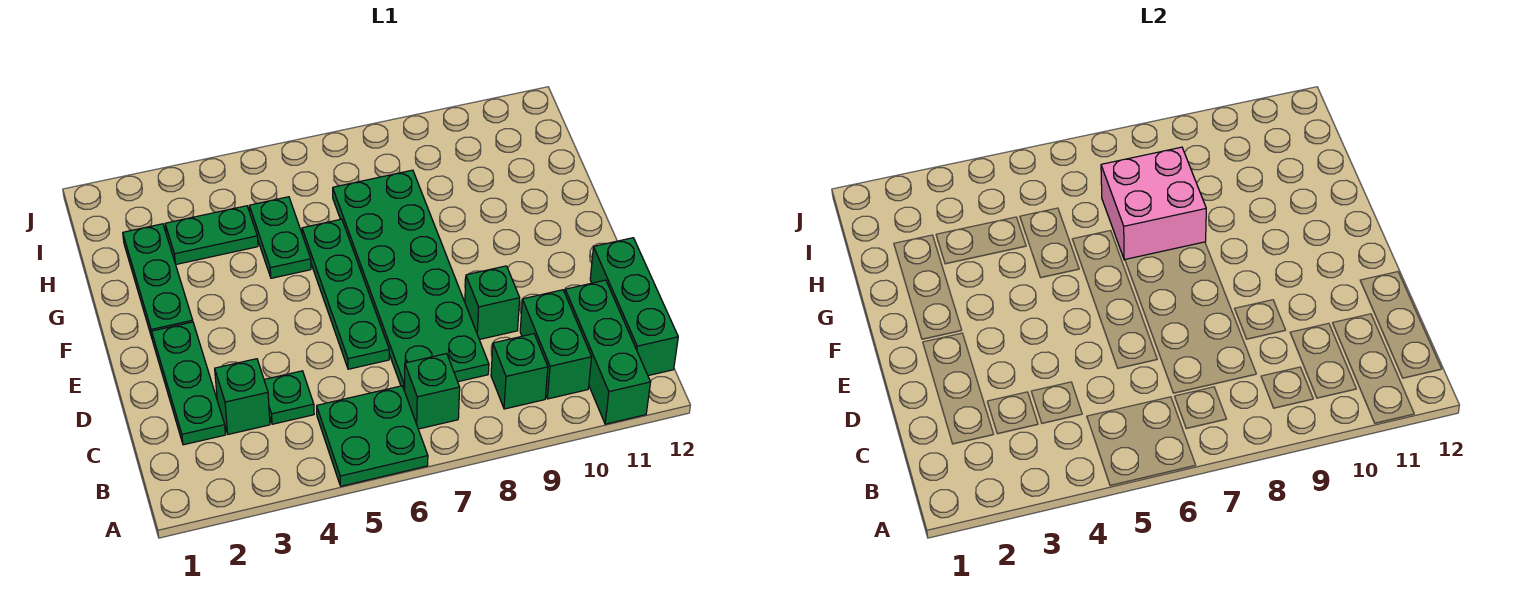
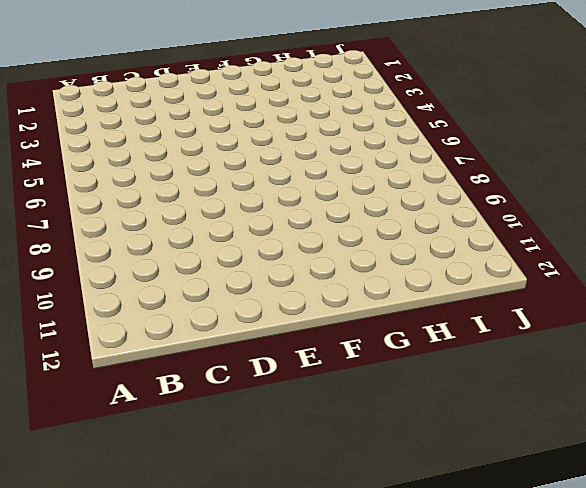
none -> green 2x2 plate [317,386,428,486]
none -> green 1x3 brick [565,280,651,424]
none -> green 1x1 brick [405,354,460,429]

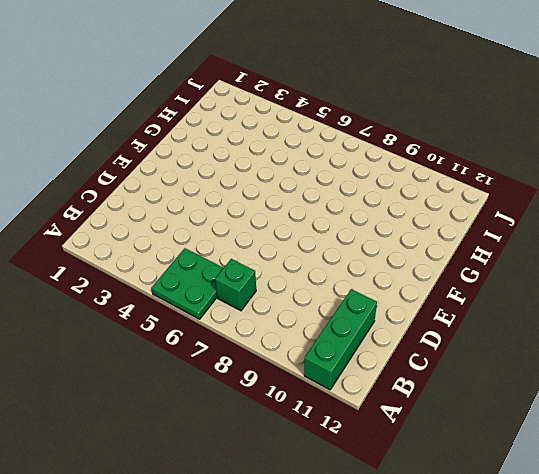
none -> green 1x1 brick [491,334,548,409]
none -> green 1x2 brick [520,290,592,399]
none -> green 1x3 brick [590,238,678,376]

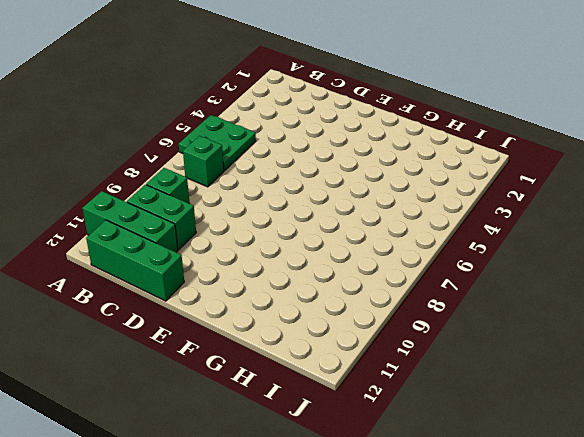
none -> green 1x3 plate [152,322,225,445]
none -> green 1x1 brick [215,359,270,434]
none -> green 1x1 plate [264,371,314,424]

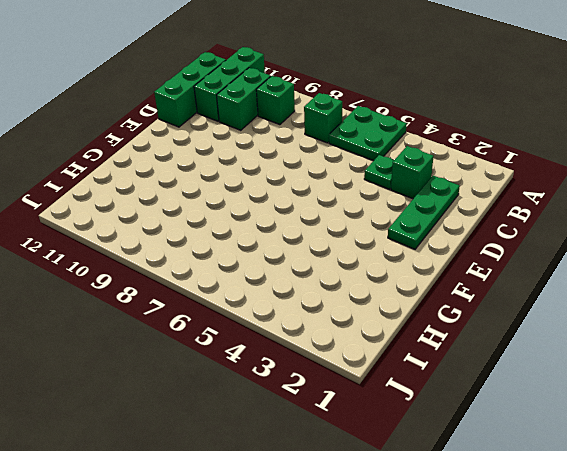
none -> green 2x6 plate [333,170,489,391]
none -> green 1x4 plate [302,219,389,369]
none -> green 1x1 brick [465,266,520,340]

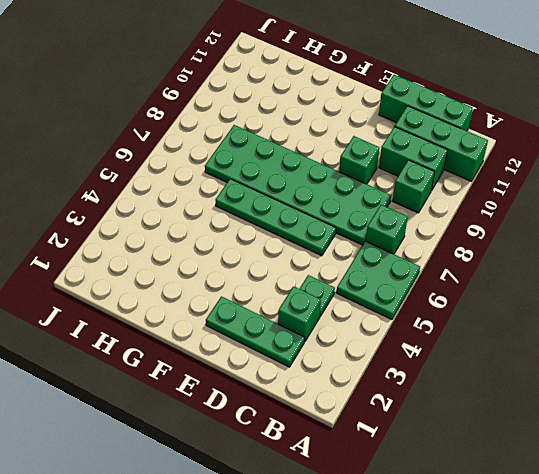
none -> green 1x3 plate [123,224,193,337]
none -> green 1x2 plate [249,197,311,278]
none -> green 1x2 plate [165,206,258,264]

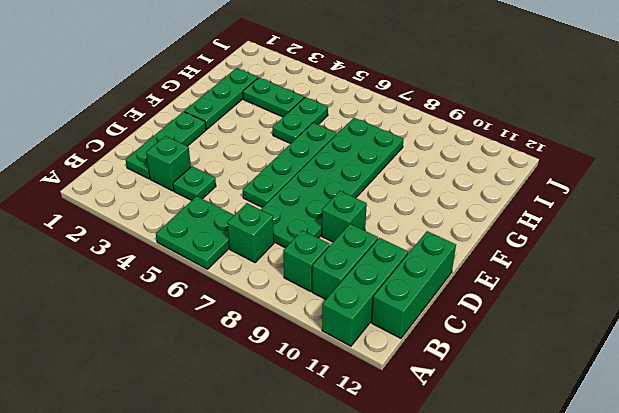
none -> pink 2x2 brick [1101,147,1206,260]

